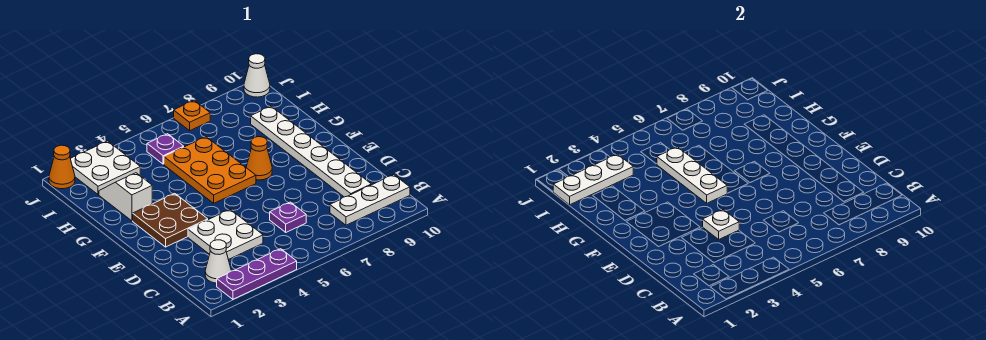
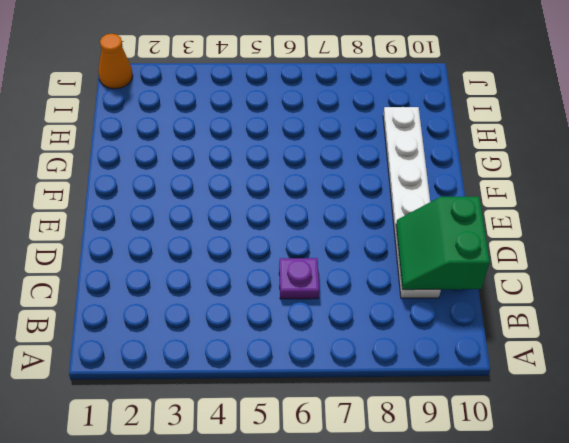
green 2x2 slope [396,197,490,290] -> none
none -> purple 1x3 plate [217,249,297,299]
none -> white 1x1 cone [205,240,231,283]
none -> white 1x3 plate [330,175,410,225]

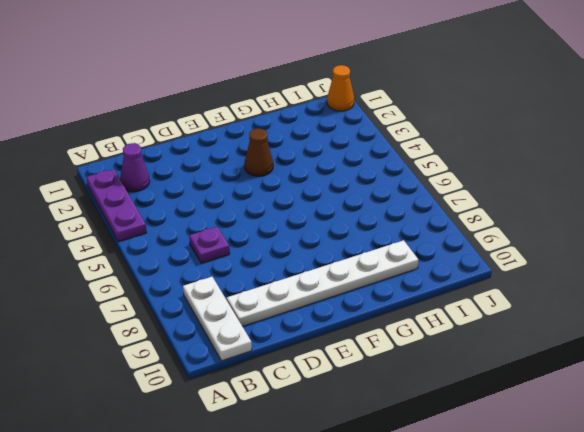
purple 1x1 cone [120,143,150,192] -> white 1x1 cone [205,240,231,283]
brown 1x1 cone [245,128,273,176] -> brown 2x2 plate [133,194,208,247]
none -> white 2x2 plate [188,210,263,260]
none -> orange 2x3 plate [164,137,256,203]
none -> orange 1x1 cone [246,137,272,180]

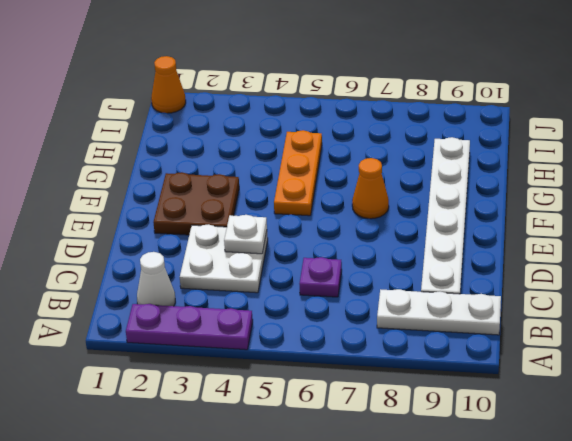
orange 1x3 plate [274,130,322,216] -> orange 2x3 plate [164,137,256,203]
none -> white 1x2 slope [99,173,152,221]
none -> white 2x2 plate [70,141,140,195]
none -> purple 1x1 plate [147,134,184,164]

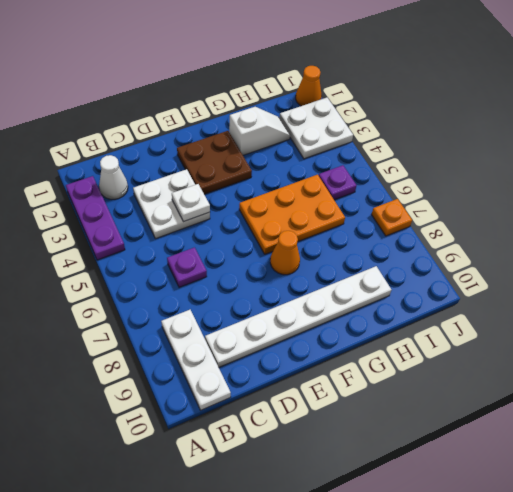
none -> white 1x1 cone [244,54,270,97]
none -> white 1x3 plate [657,147,727,203]
none -> white 1x3 plate [553,154,633,205]

